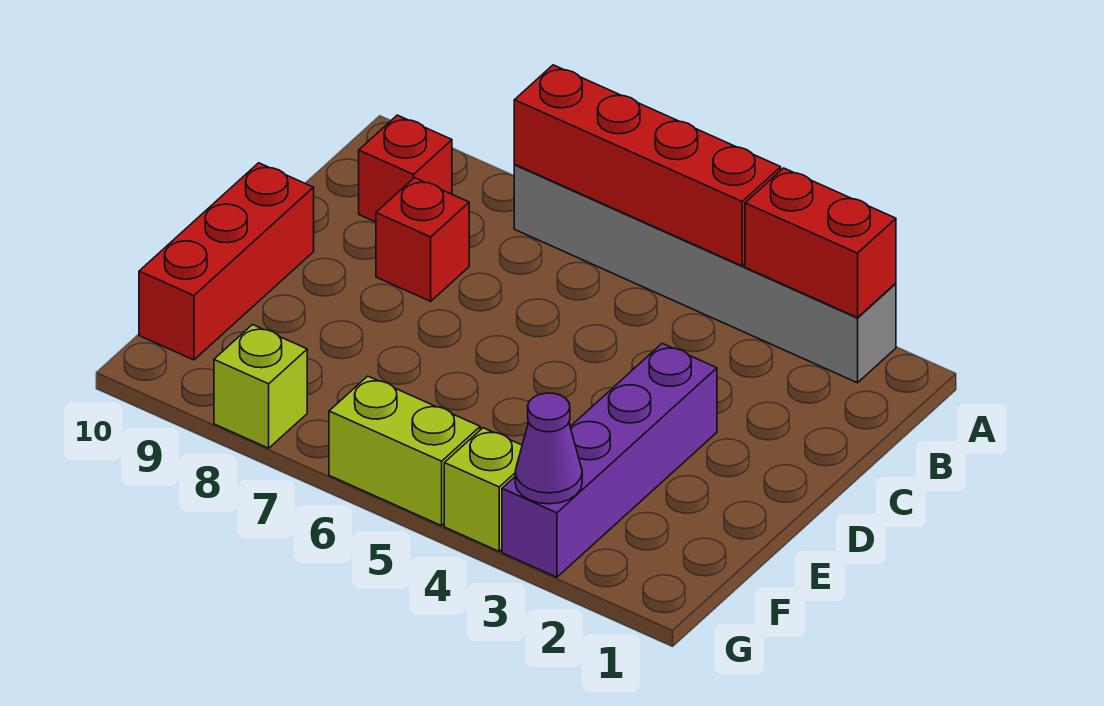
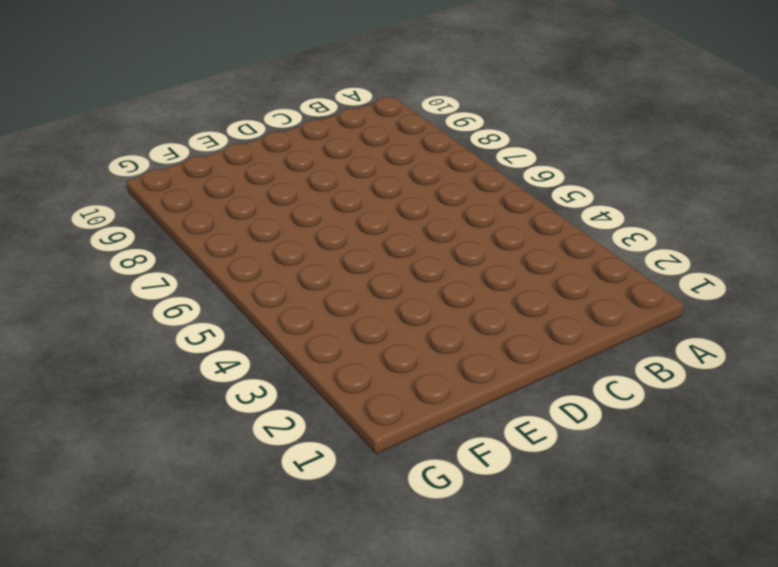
none -> grey 1x6 brick [514,165,896,383]
none -> red 1x1 brick [359,115,452,222]

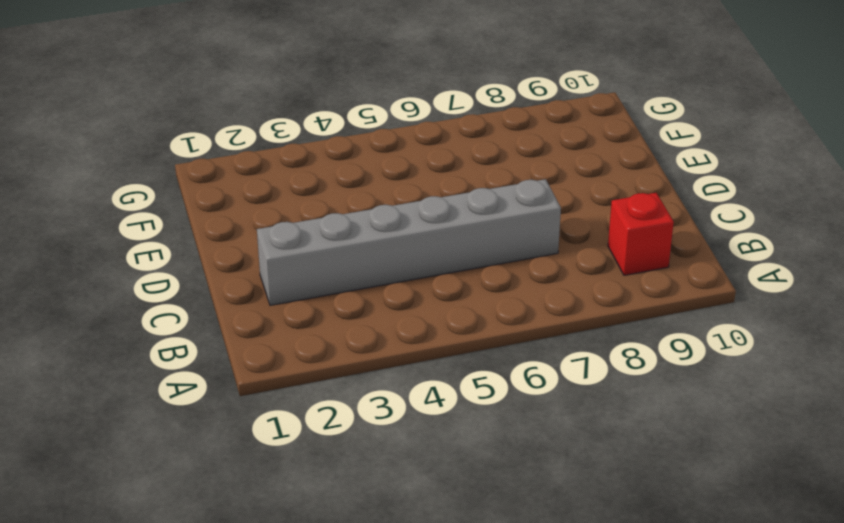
grey 1x6 brick [257,179,561,305] -> grey 1x6 brick moved to [514,165,896,383]
none -> red 1x1 brick [376,178,469,301]
none -> purple 1x4 brick [502,343,717,577]

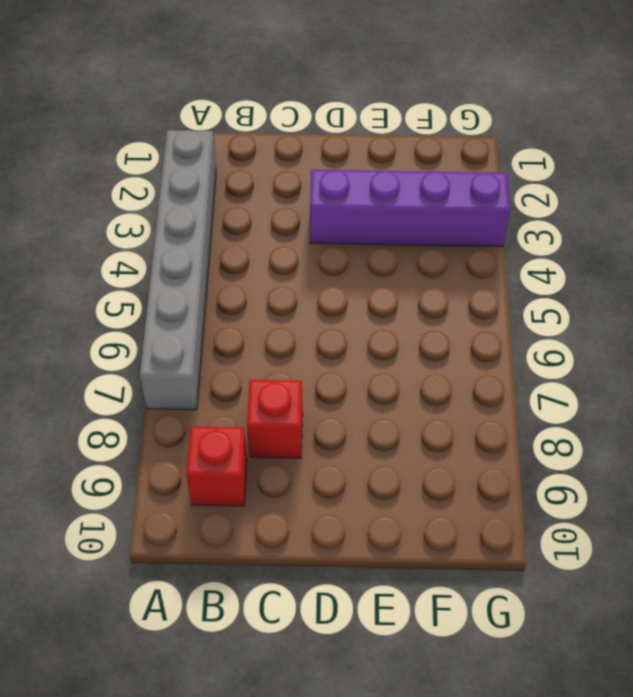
none -> red 1x3 brick [139,163,314,360]
none -> lime 1x1 brick [444,428,522,551]

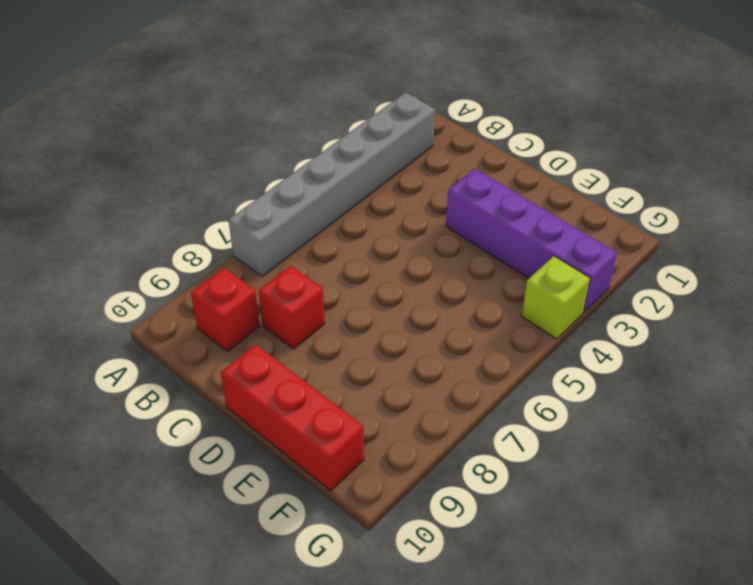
none -> lime 1x2 brick [329,376,480,526]
none -> lime 1x1 brick [214,325,307,448]

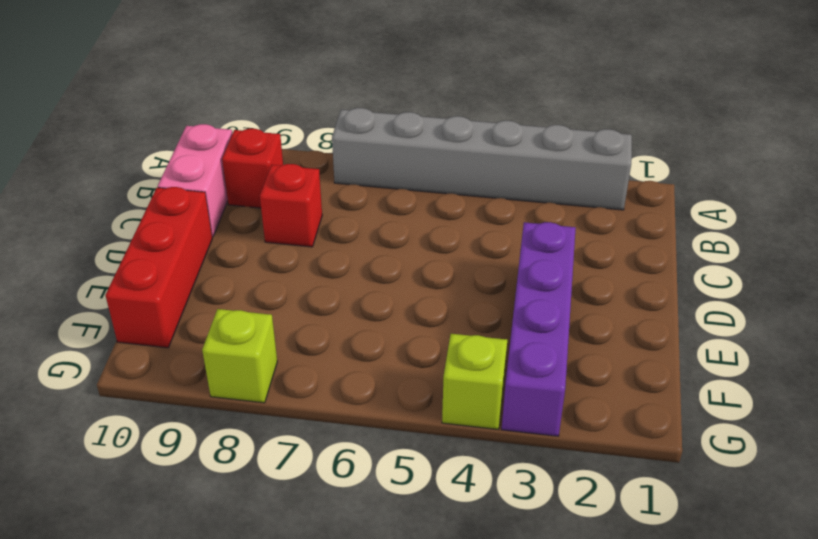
pink 1x2 brick [158,124,232,237] -> none
none -> lime 1x2 brick [329,376,480,526]
none -> red 1x2 brick [745,168,896,318]

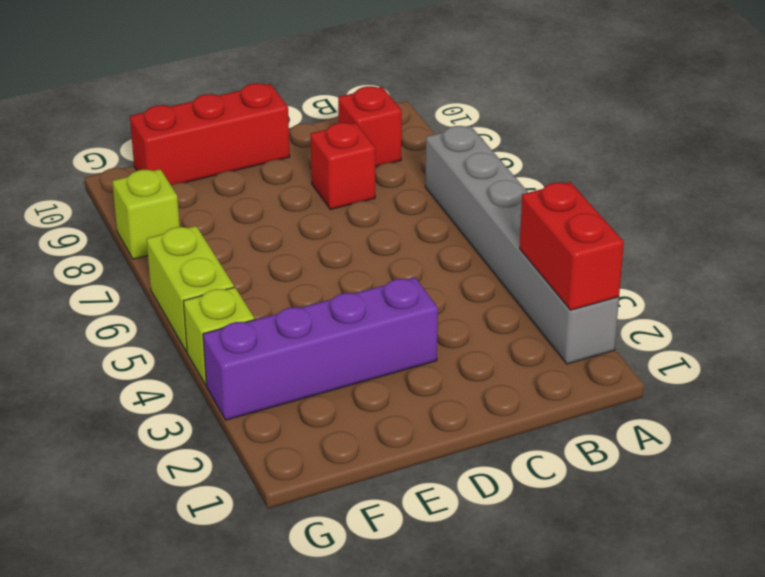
none -> red 1x4 brick [514,65,781,266]
none -> purple 1x1 cone [515,393,582,504]

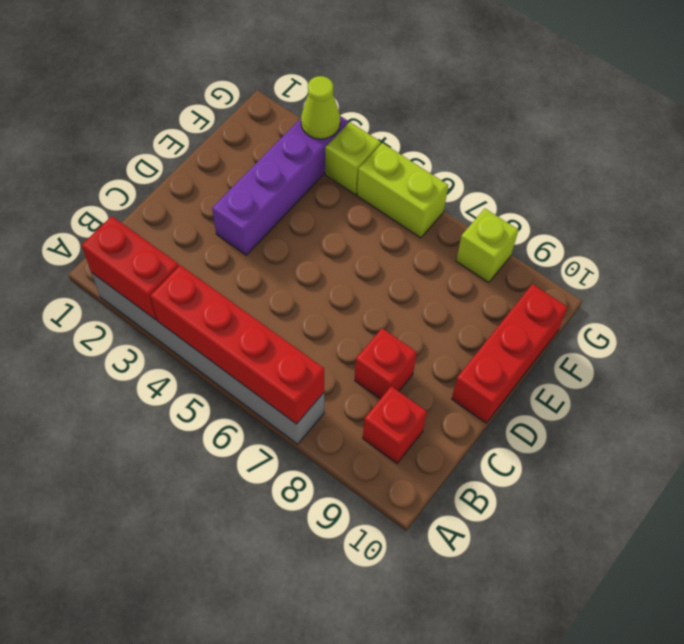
lime 1x1 cone [301,76,340,139] -> purple 1x1 cone [515,393,582,504]

